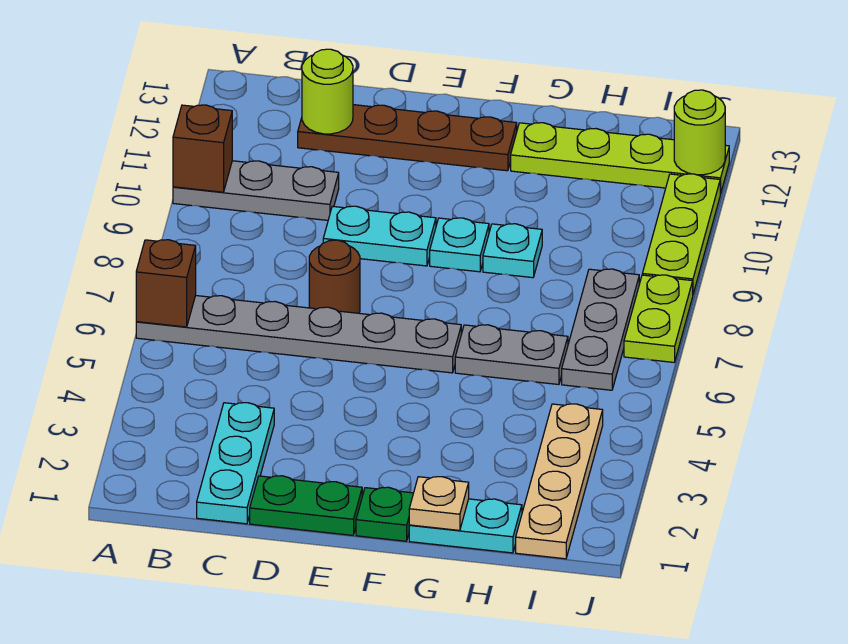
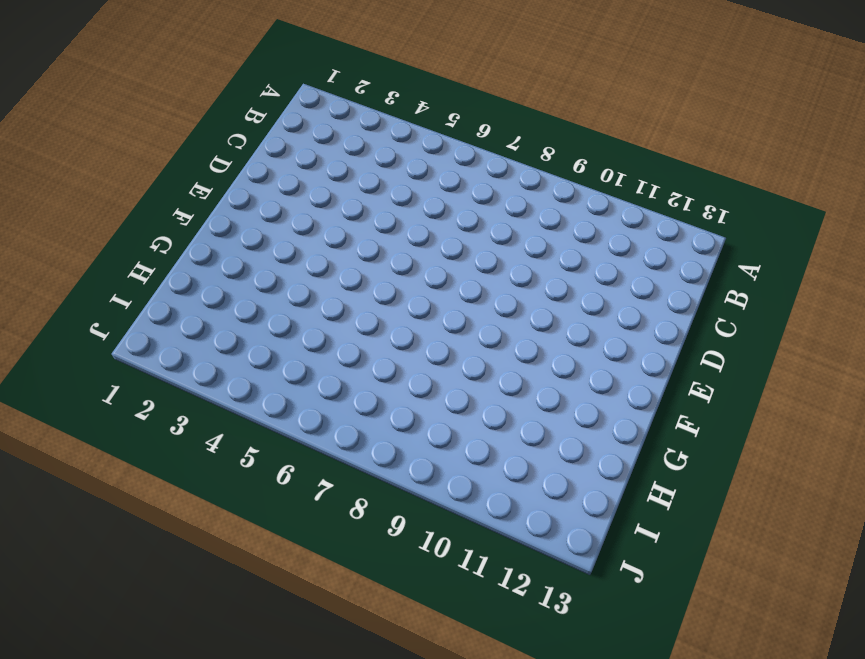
none -> grey 1x6 plate [136,296,461,373]
none -> grey 1x3 plate [173,161,339,220]
none -> cyan 1x3 plate [197,403,274,524]

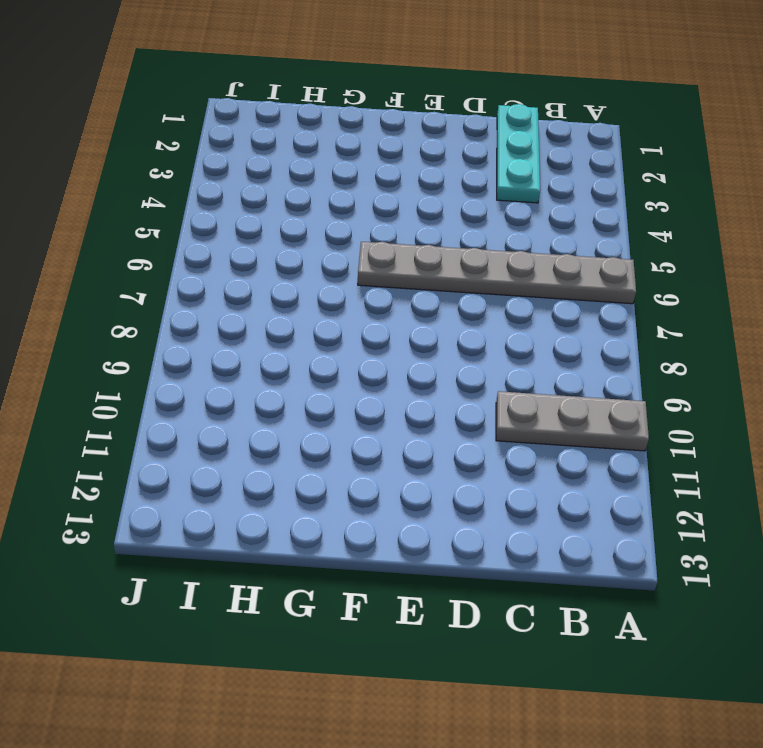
none -> brown 1x4 plate [298,105,517,171]
none -> green 1x2 plate [250,476,362,535]
none -> brown 1x1 round brick [309,240,360,313]

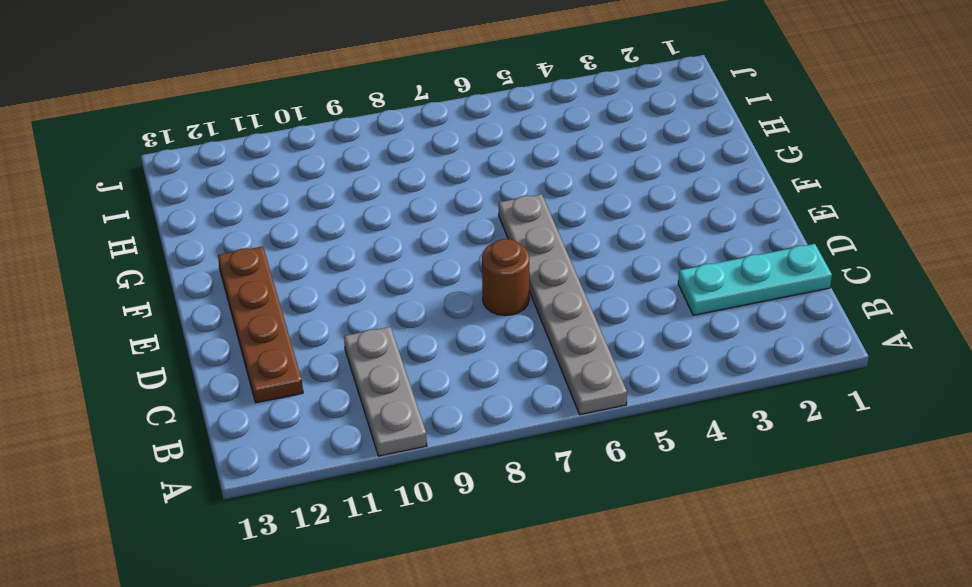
none -> green 1x2 plate [250,476,362,535]
none -> cyan 1x2 plate [323,206,436,266]
none -> green 1x1 plate [356,487,413,541]

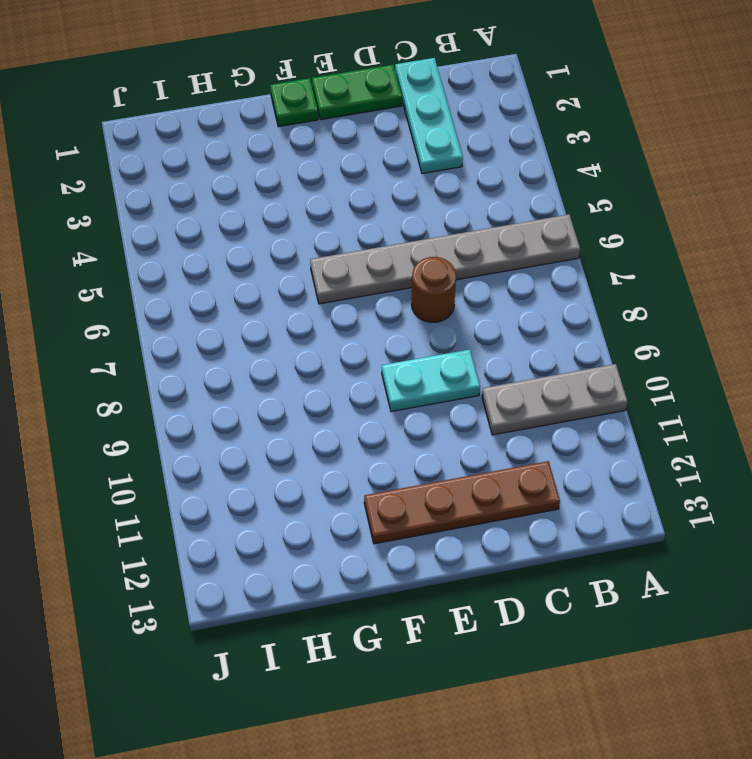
none -> cyan 1x1 plate [430,218,489,272]
none -> cyan 1x2 plate [409,499,522,553]
none -> grey 1x2 plate [455,325,568,385]

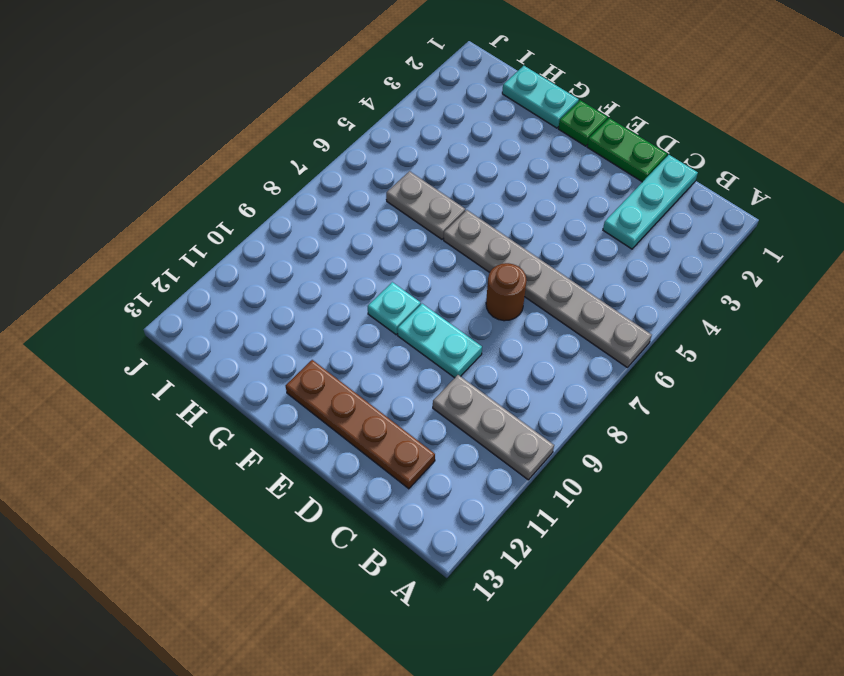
none -> cyan 1x1 plate [483,224,542,278]
none -> lime 1x4 plate [511,123,729,194]
none -> tan 1x4 plate [516,404,603,559]

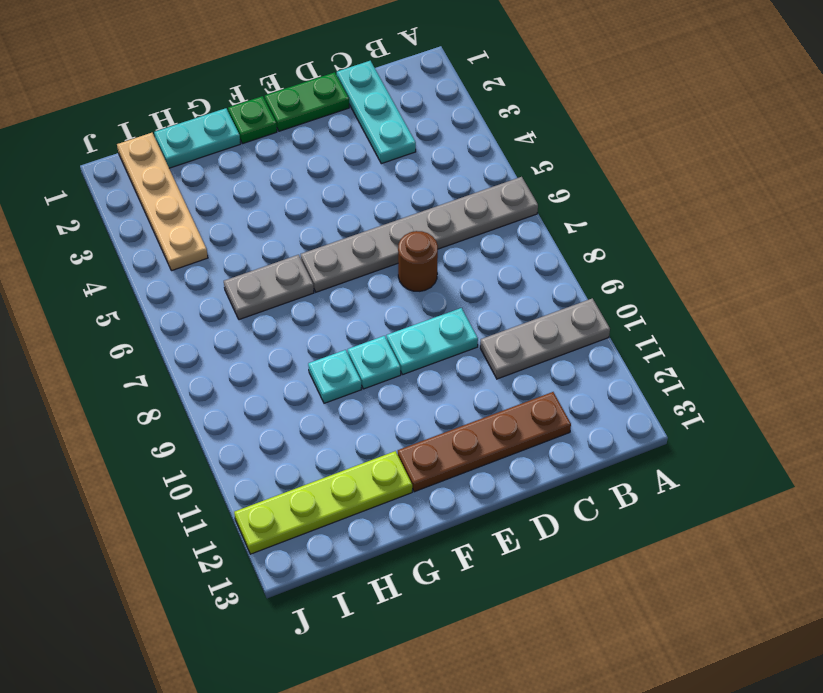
none -> grey 1x3 plate [562,269,639,390]
none -> lime 1x2 plate [624,275,693,362]
none -> lime 1x3 plate [642,174,720,294]

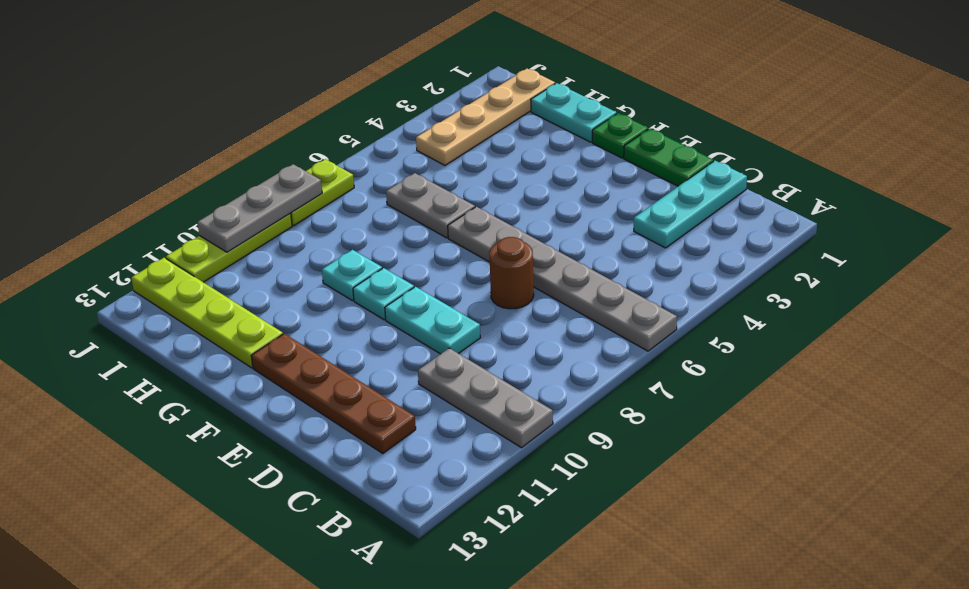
grey 1x3 plate [197,164,322,252] -> grey 1x3 plate moved to [562,269,639,390]
none -> brown 1x1 brick [136,240,196,327]
none -> brown 1x1 brick [173,105,232,192]
none -> lime 1x1 round brick [302,49,353,134]

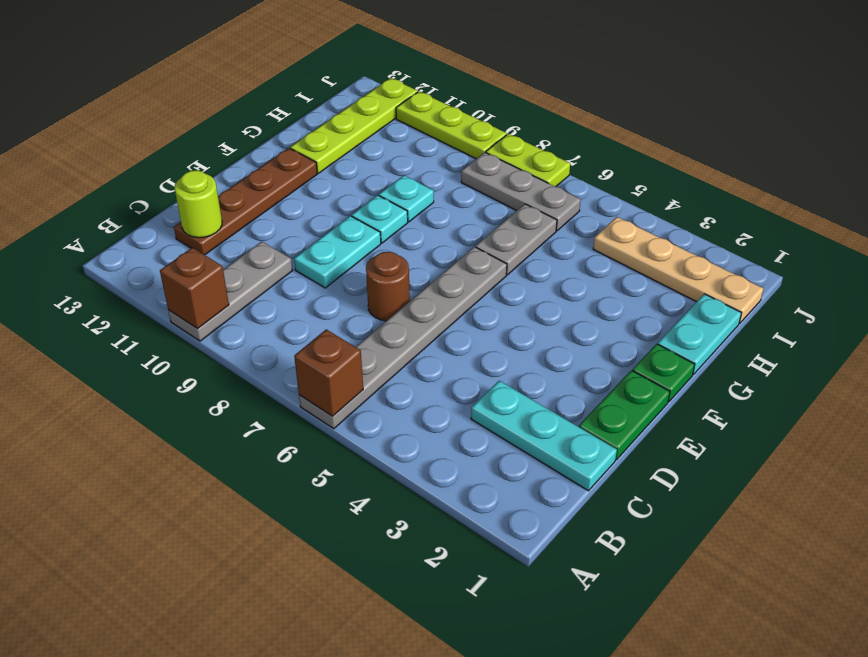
none -> tan 1x1 plate [409,477,469,530]
none -> lime 1x1 round brick [674,90,725,175]

